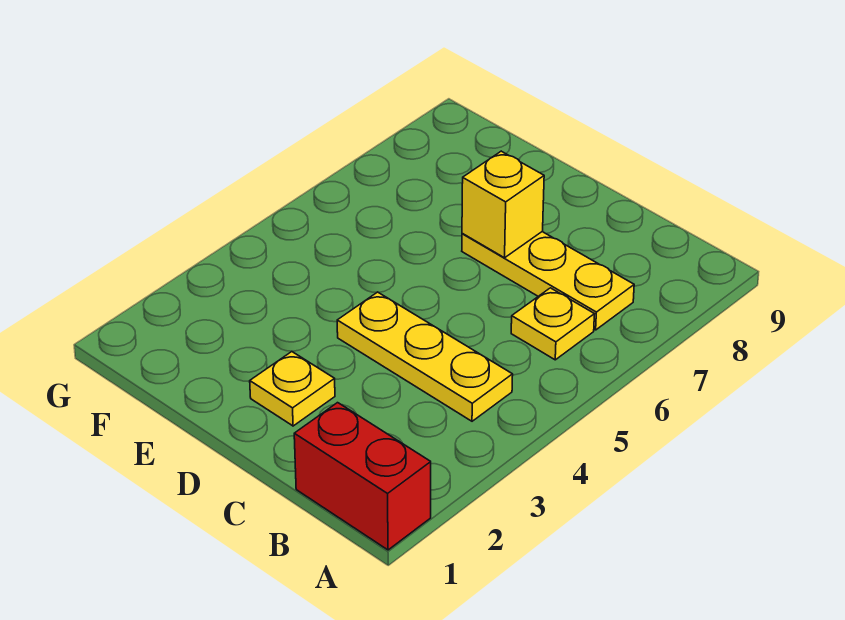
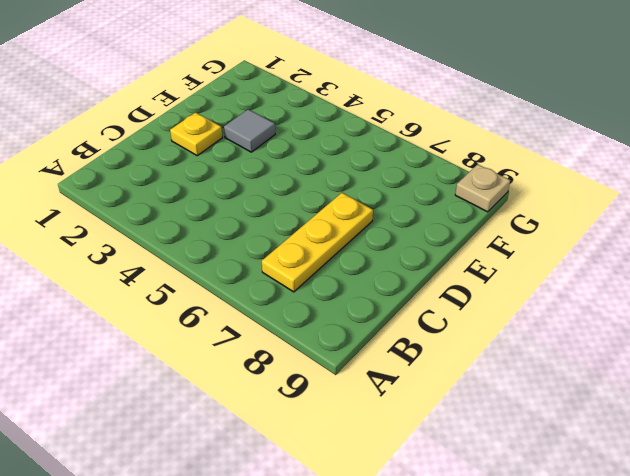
grey 1x1 tile [224,109,275,152] -> none
tan 1x1 plate [455,164,510,212] -> none
none -> red 1x2 brick [294,403,431,550]
none -> yellow 1x3 plate [337,292,513,421]

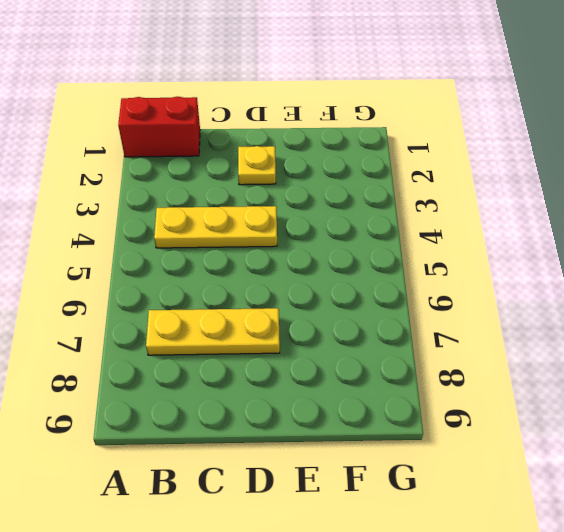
none -> yellow 1x1 plate [511,288,594,360]
none -> yellow 1x1 brick [462,151,544,258]

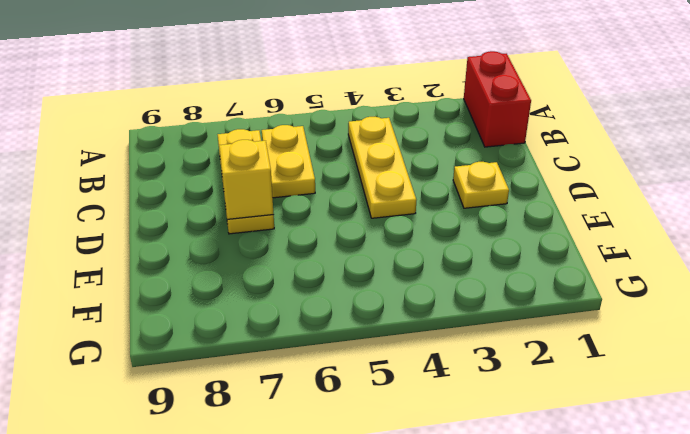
yellow 1x2 plate [262,125,315,198] -> yellow 1x1 plate [511,288,594,360]

